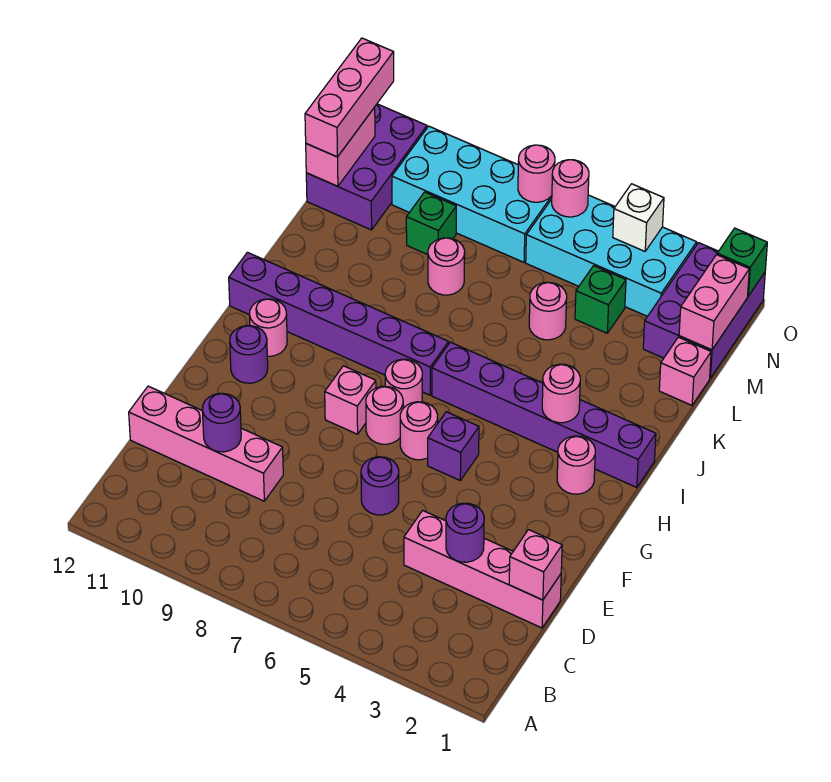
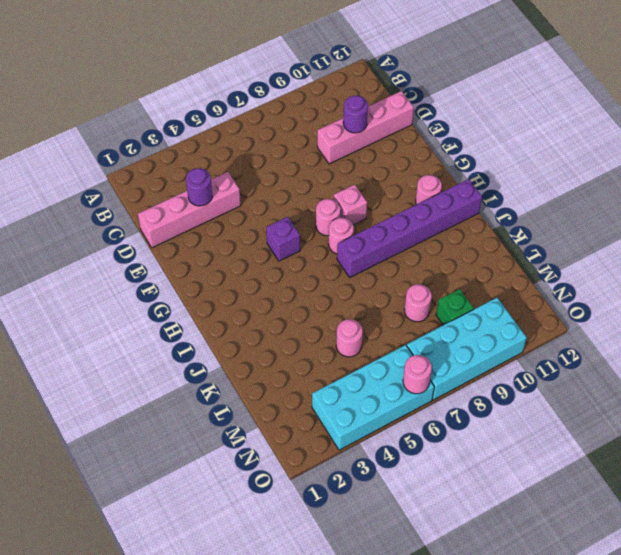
none -> purple 1x1 round brick [361,457,399,515]
none -> pink 1x1 round brick [400,402,438,460]
none -> purple 1x1 round brick [230,326,268,383]
none -> pink 1x1 round brick [557,436,595,494]

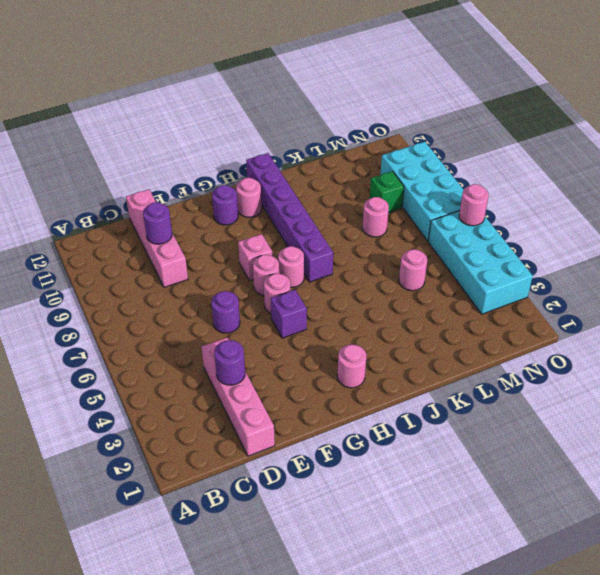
none -> purple 1x6 brick [432,342,656,488]
none -> pink 1x1 brick [659,337,711,405]
none -> purple 2x3 brick [643,243,765,378]
none -> green 1x1 brick [575,266,626,333]

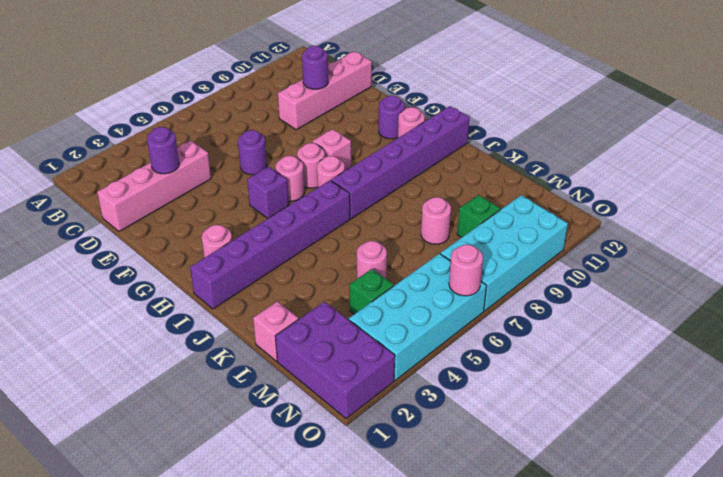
none -> purple 2x3 brick [306,104,427,230]
none -> pink 1x1 brick [509,530,562,600]
none -> pink 1x1 round brick [542,364,580,423]
none -> pink 1x2 brick [679,255,749,350]

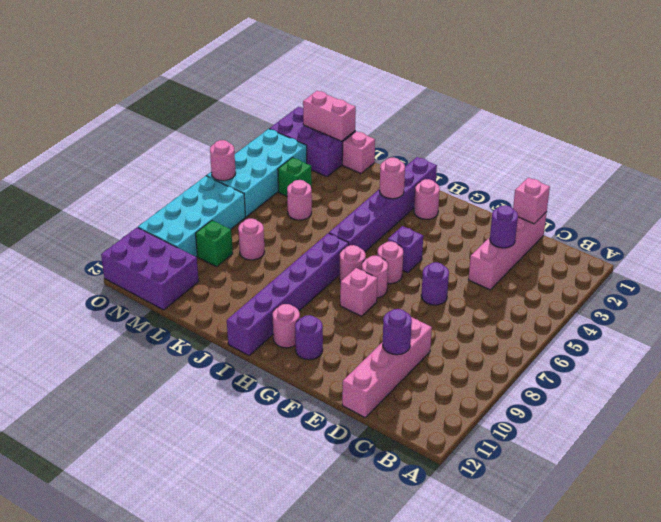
none -> pink 1x2 brick [306,107,375,186]
none -> green 1x1 brick [717,228,767,296]
none -> white 1x1 brick [613,184,664,251]
none -> pink 1x1 round brick [518,145,555,202]

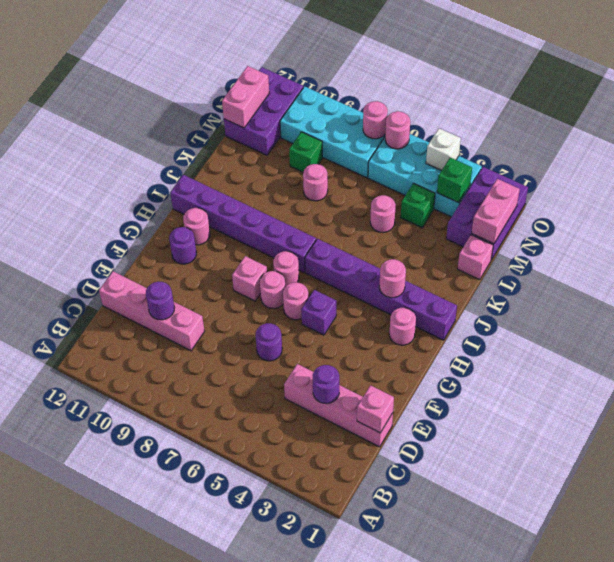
green 1x1 brick [437,158,472,203] -> green 1x1 brick moved to [717,228,767,296]
none -> pink 1x3 brick [305,38,394,157]

